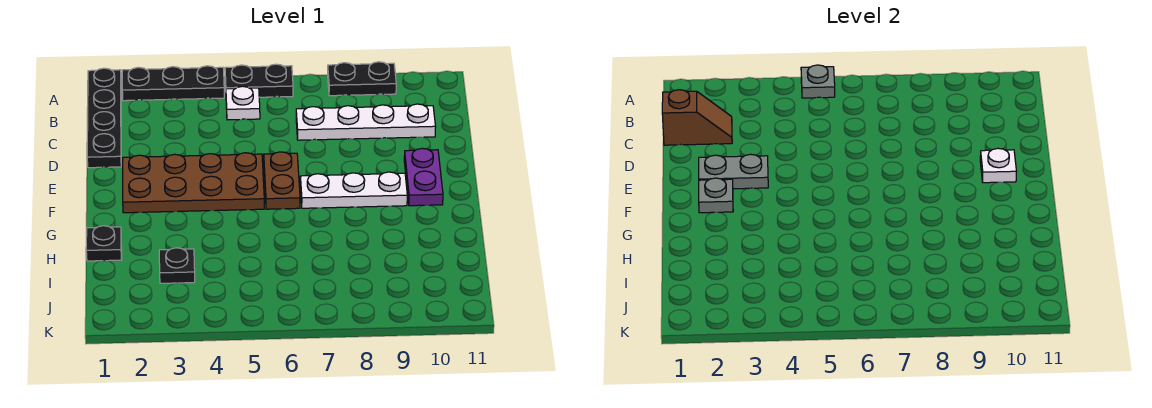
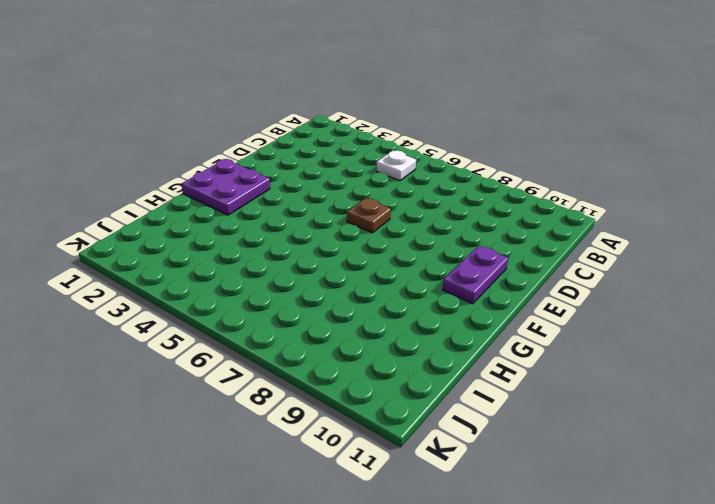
brown 1x1 plate [347,198,391,233] -> brown 1x2 plate [264,152,300,209]
purple 2x2 plate [182,159,270,215] -> brown 2x4 plate [123,153,264,213]
none -> black 1x4 plate [87,68,121,168]
none -> black 1x3 plate [122,66,224,101]
none -> black 1x2 plate [225,64,293,97]

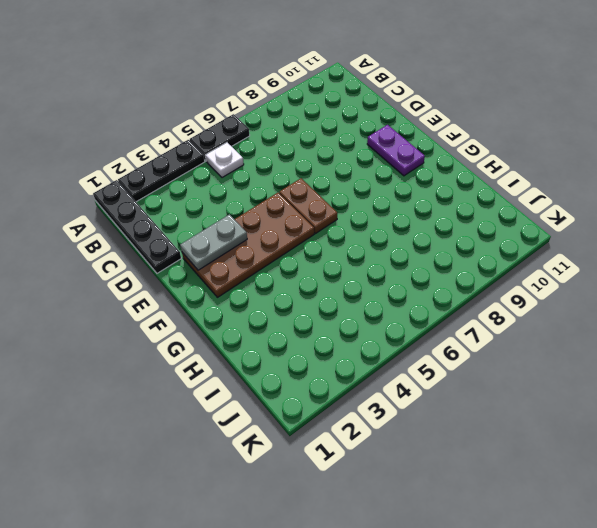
none -> black 1x2 plate [328,62,396,96]
none -> white 1x4 plate [296,104,436,140]
none -> white 1x3 plate [300,172,407,208]

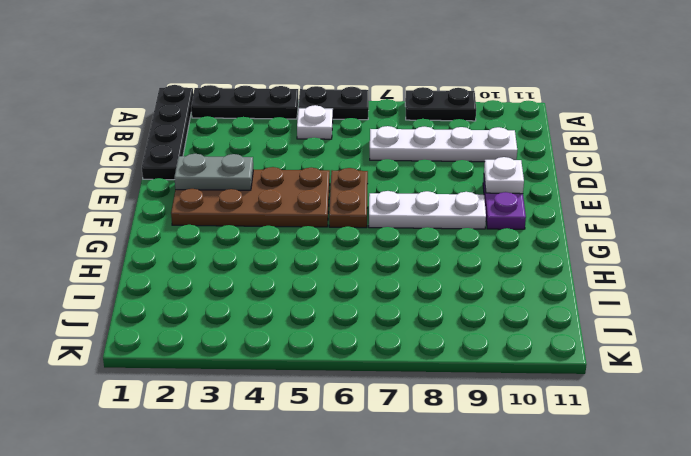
none -> black 1x1 plate [86,226,122,261]
none -> black 1x1 plate [159,248,195,283]
none -> grey 1x1 plate [801,65,835,98]

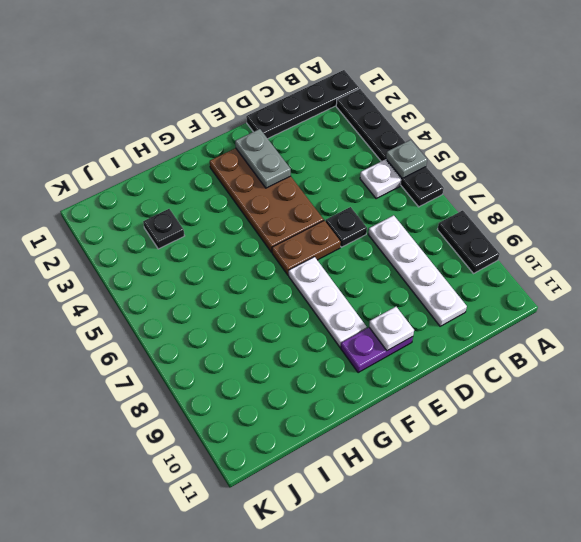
black 1x1 plate [326,207,367,247] -> black 1x1 plate moved to [86,226,122,261]
none -> brown 1x2 slope [662,90,732,145]
none -> grey 1x1 plate [699,178,733,213]

